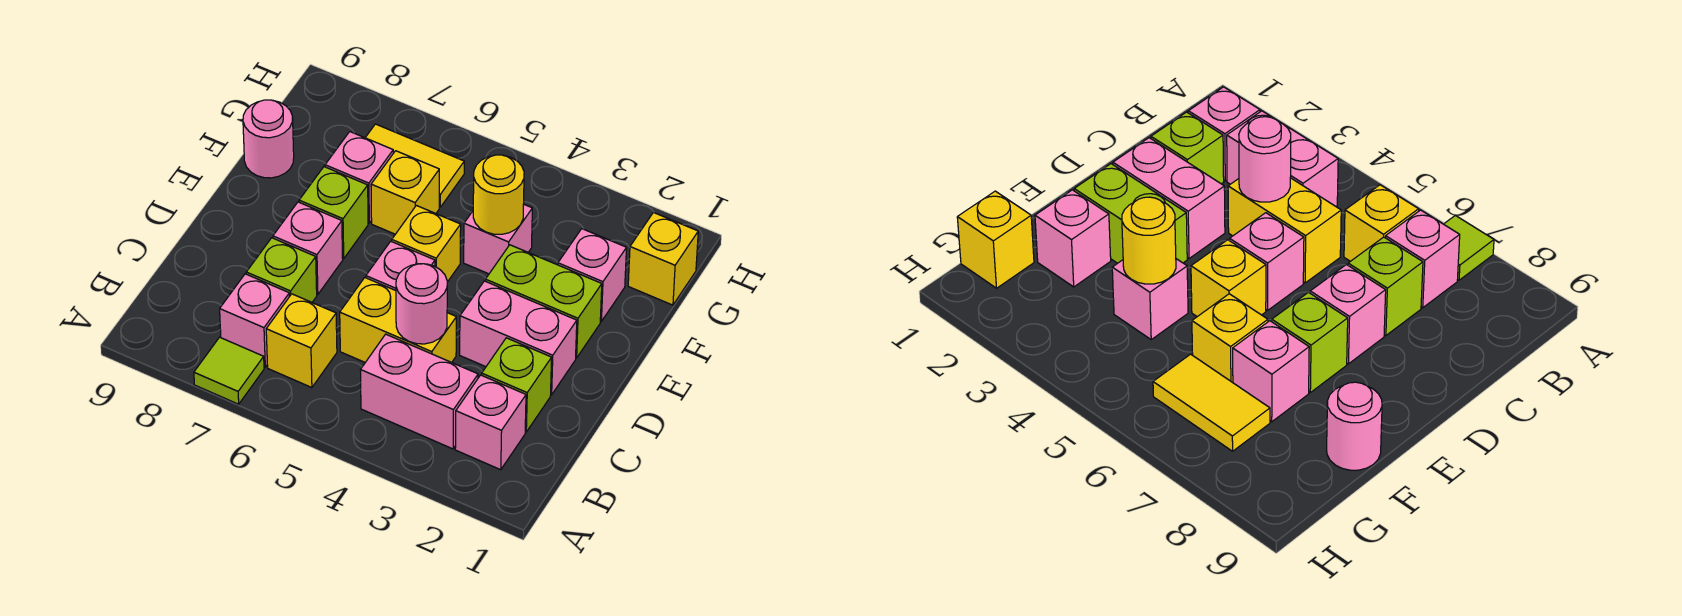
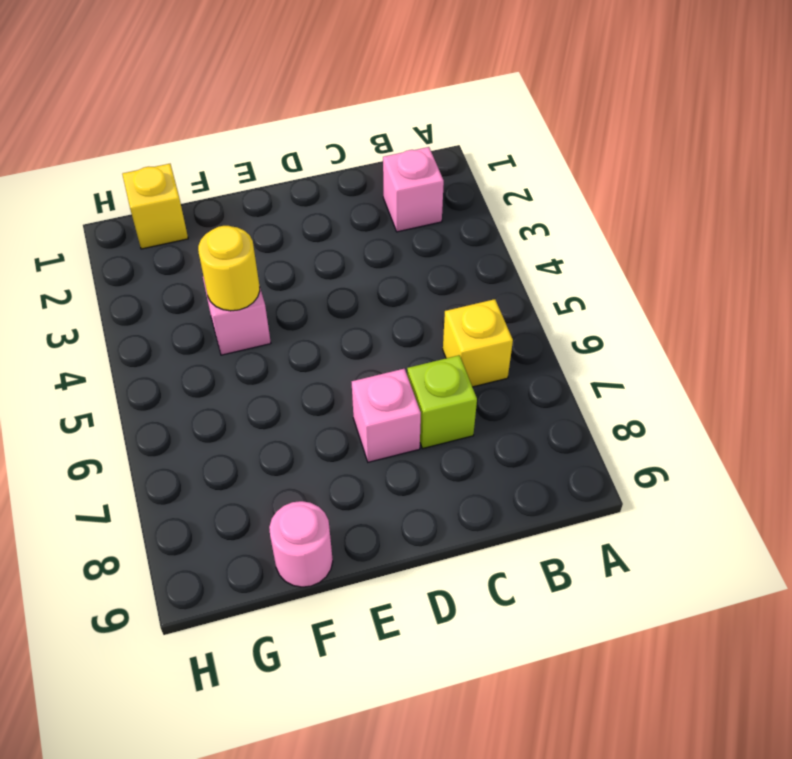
none -> lime 1x1 tile [194,337,264,404]
none -> pink 1x2 brick [361,334,478,449]
none -> pink 1x1 brick [220,274,289,367]

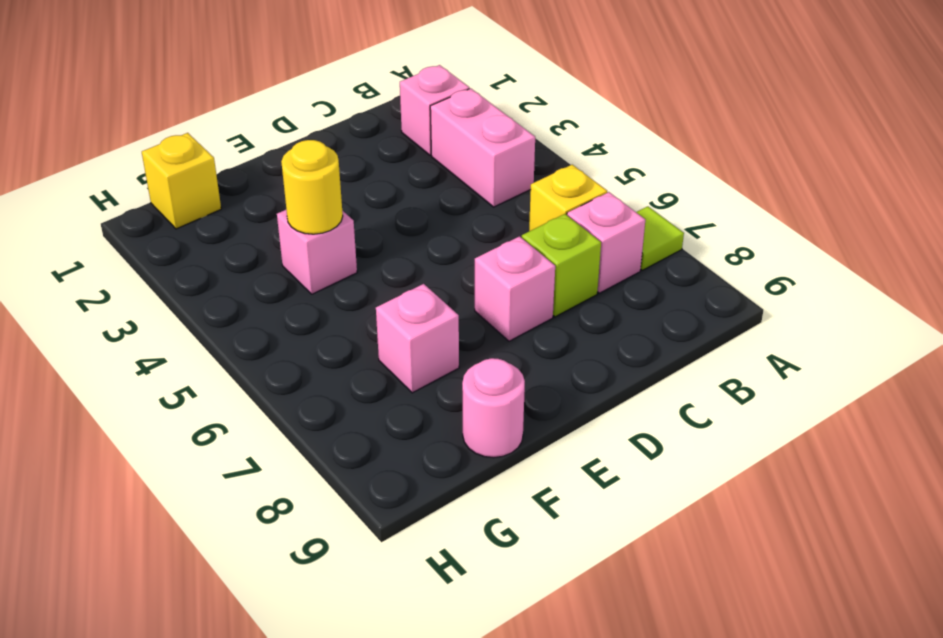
none -> lime 1x1 brick [482,338,552,432]
none -> yellow 1x2 brick [340,278,456,362]
none -> pink 1x2 brick [460,281,577,395]

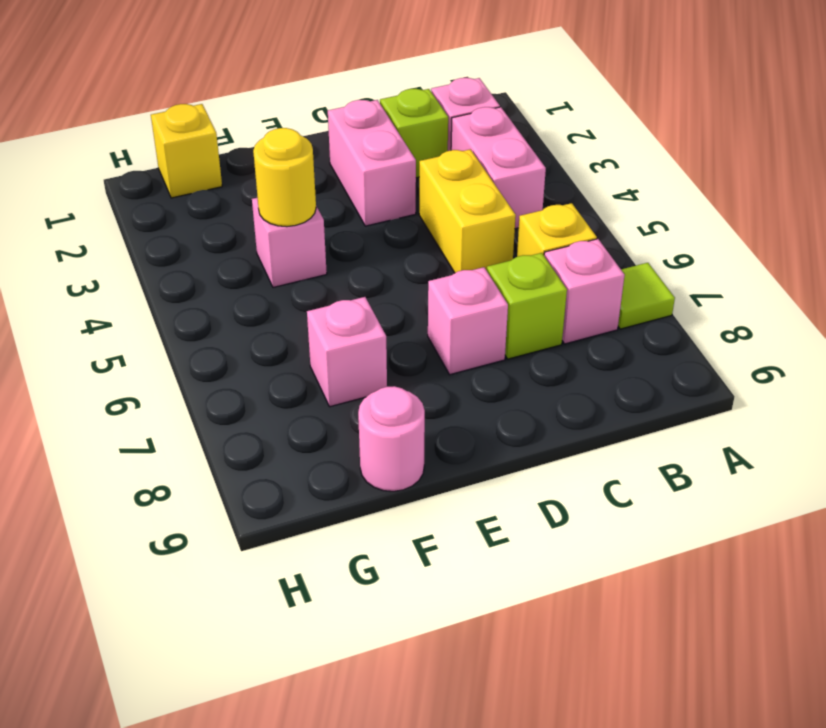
none -> pink 1x1 brick [366,241,435,291]
none -> lime 1x2 brick [486,245,602,358]
none -> yellow 1x1 brick [392,205,461,282]

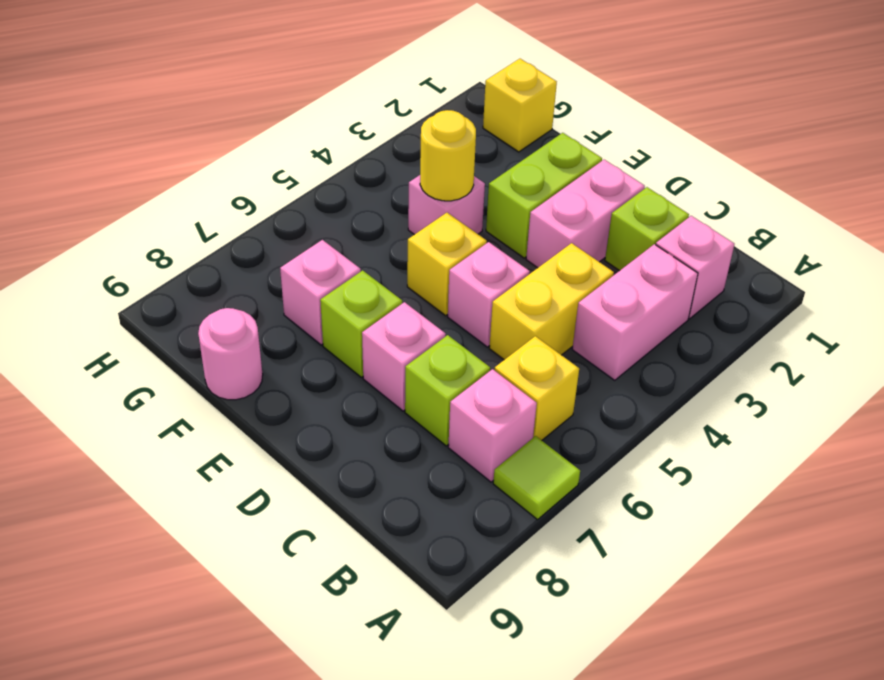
none -> pink 1x1 brick [558,229,627,321]
none -> yellow 1x1 brick [371,151,439,234]
none -> yellow 1x2 tile [365,124,464,207]

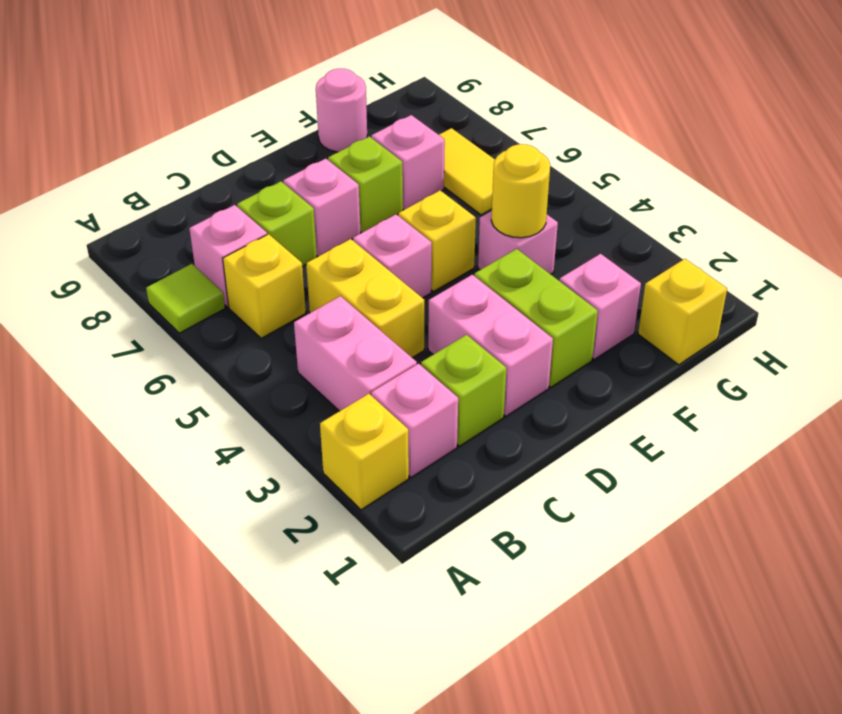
yellow 1x1 brick [320,394,409,510] -> yellow 1x1 brick moved to [371,151,439,234]
none -> pink 1x1 round brick [396,264,447,344]

